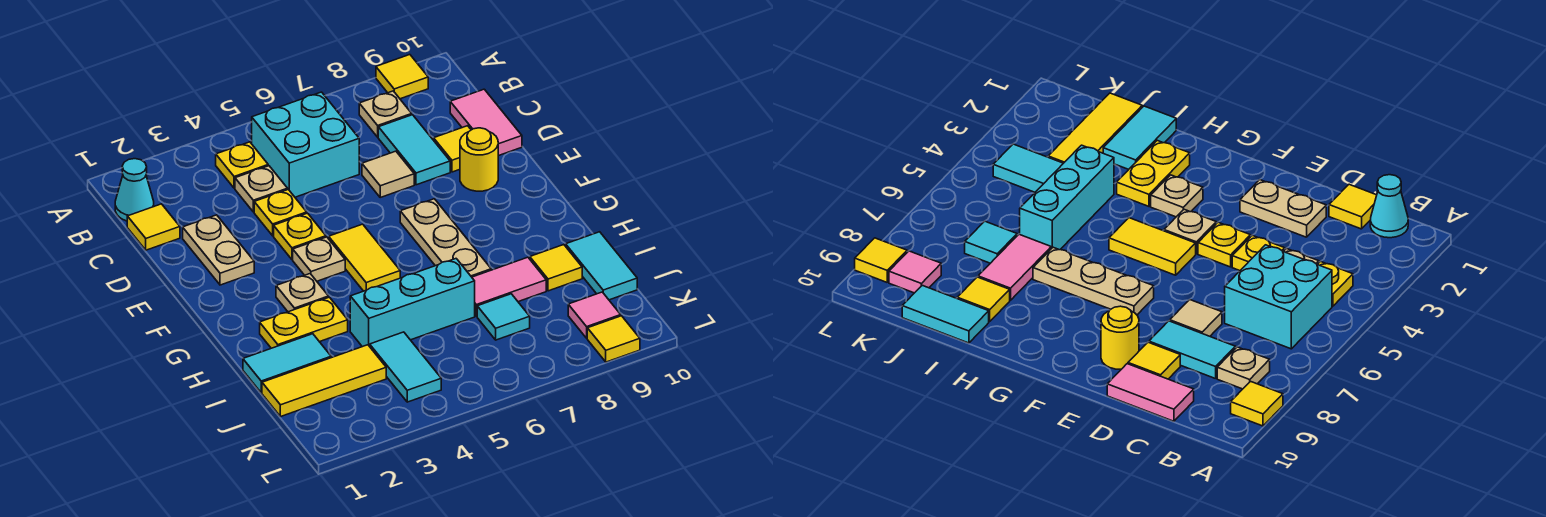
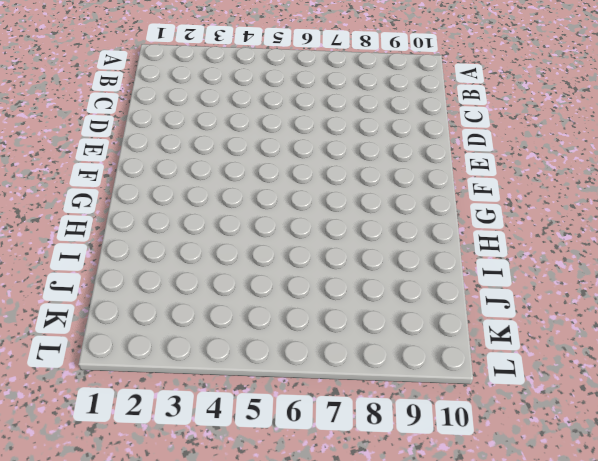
none -> yellow 1x1 tile [376,55,428,99]
none -> cyan 1x1 cone [115,159,154,221]
none -> yellow 1x1 plate [216,142,268,188]
none -> cyan 2x2 brick [252,92,359,197]

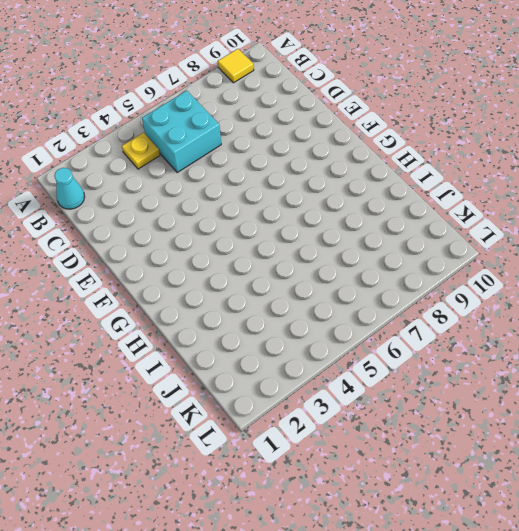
none -> tan 1x1 plate [359,91,412,137]
none -> yellow 1x1 tile [127,204,180,250]
none -> tan 1x1 plate [235,166,288,212]
none -> cyan 1x2 tile [378,115,450,185]

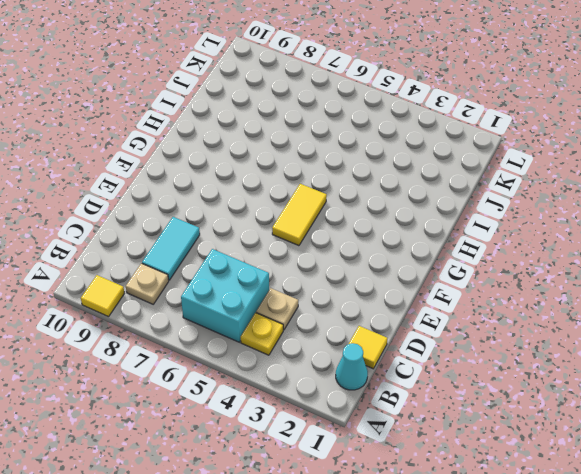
none -> pink 1x2 tile [450,89,522,156]
none -> tan 1x2 plate [183,215,254,285]
none -> yellow 1x1 plate [254,190,307,236]
none -> tan 1x1 tile [362,151,414,197]

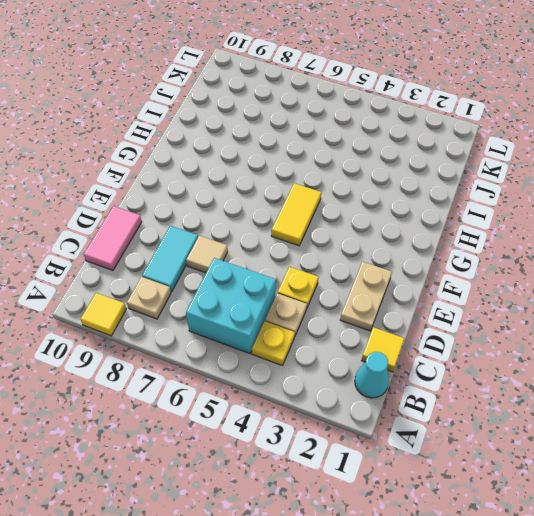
none -> yellow 1x1 tile [434,126,471,172]
none -> yellow 1x1 plate [274,213,326,259]
none -> yellow 1x1 round brick [460,128,498,191]
none -> tan 1x1 plate [293,237,345,281]

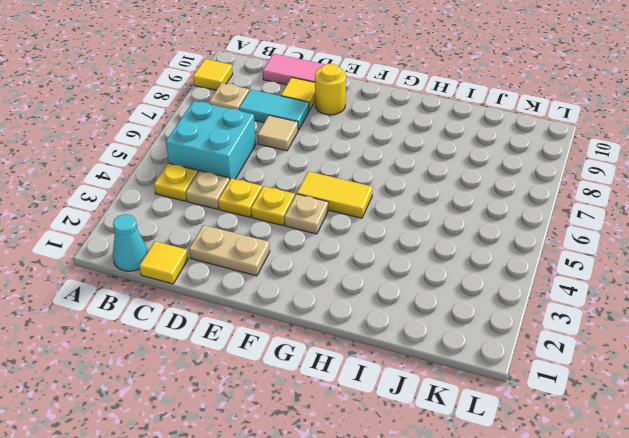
none -> tan 1x3 plate [400,199,491,277]
none -> tan 1x1 plate [276,274,329,312]
none -> yellow 1x2 plate [260,297,348,348]
none -> cyan 1x2 tile [243,334,331,393]

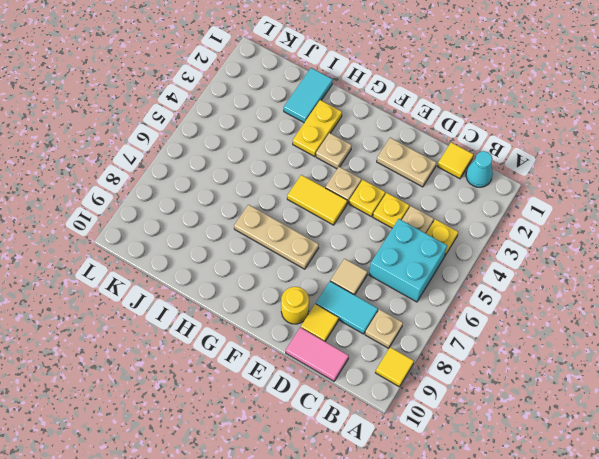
none -> cyan 1x3 brick [350,259,475,347]
none -> pink 1x2 tile [472,257,546,316]
none -> yellow 1x1 tile [530,245,582,291]
none -> cyan 1x2 tile [566,232,637,300]

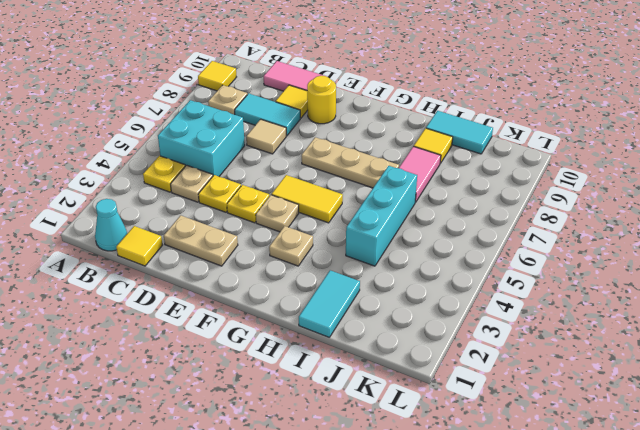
none -> yellow 1x2 plate [260,297,348,348]
none -> yellow 1x3 tile [262,345,386,417]
none -> cyan 1x2 tile [370,332,441,402]
none -> cyan 1x1 tile [477,294,530,340]

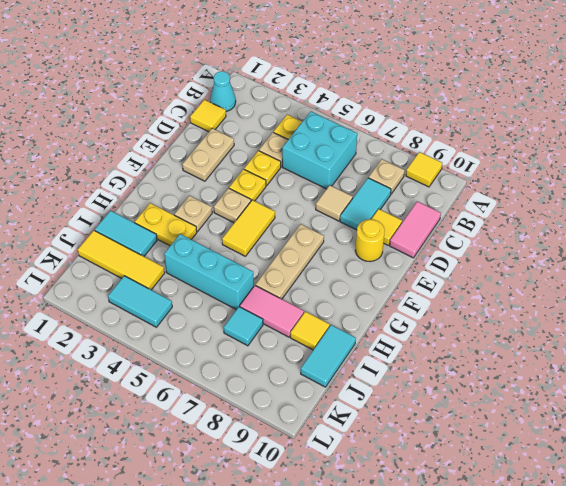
cyan 1x2 tile [108,276,172,327] -> cyan 1x2 tile turned to [370,332,441,402]
none -> pink 1x1 tile [568,292,621,338]
none -> yellow 1x1 tile [587,316,640,362]

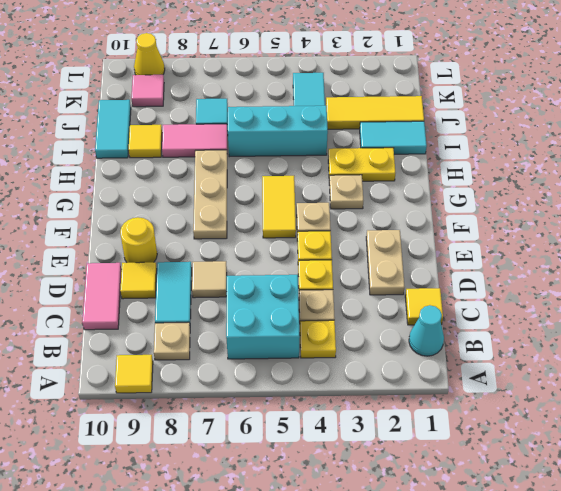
yellow 1x1 cone [134,33,165,75] -> yellow 1x1 tile [587,316,640,362]

